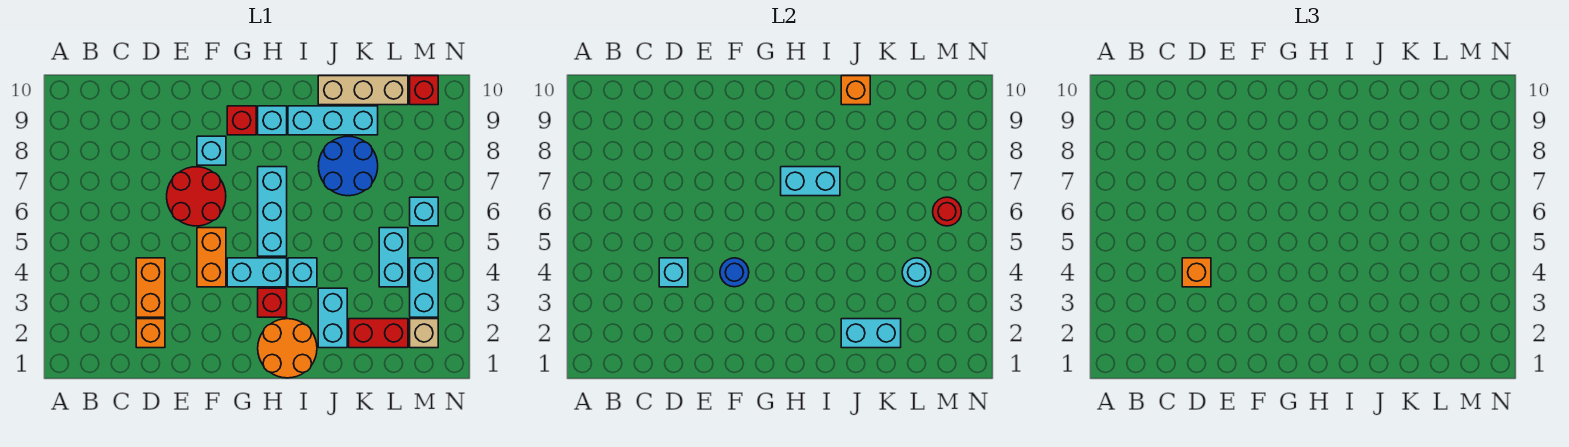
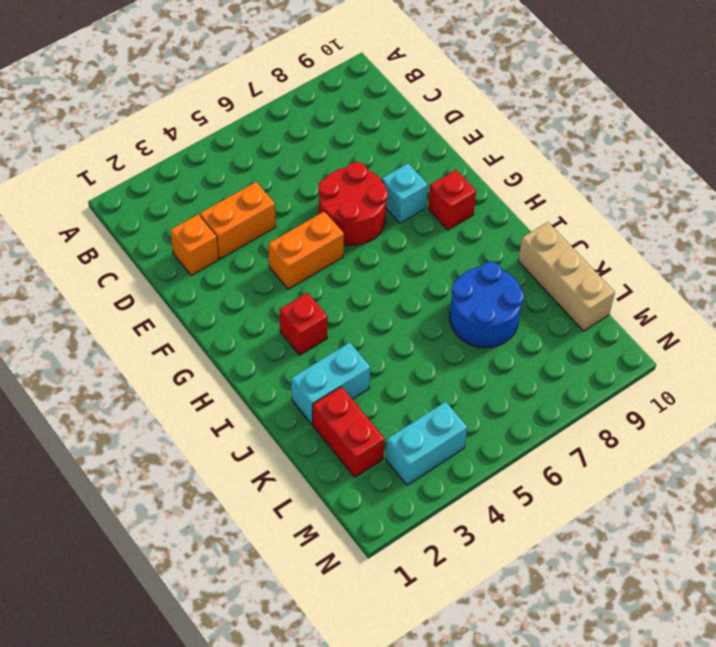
none -> cyan 1x2 brick [227,258,287,287]
none -> orange 2x2 round brick [258,319,317,378]
none -> cyan 1x3 brick [258,167,287,256]
none -> cyan 1x1 brick [258,106,287,135]

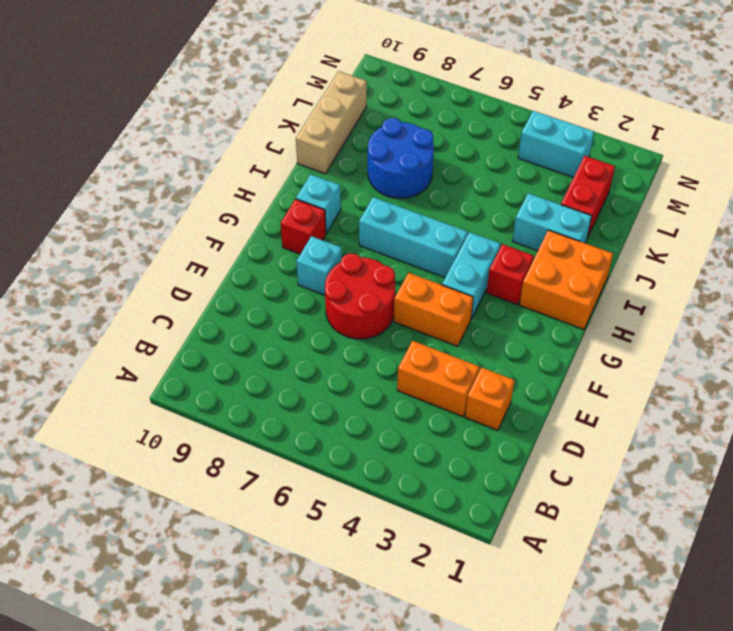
orange 2x2 brick [519,230,613,329] -> orange 2x2 round brick [258,319,317,378]
none -> cyan 1x1 brick [288,258,317,287]
none -> cyan 1x3 brick [288,106,378,135]
none -> cyan 1x2 brick [379,228,408,287]
none -> tan 1x1 brick [410,319,438,348]

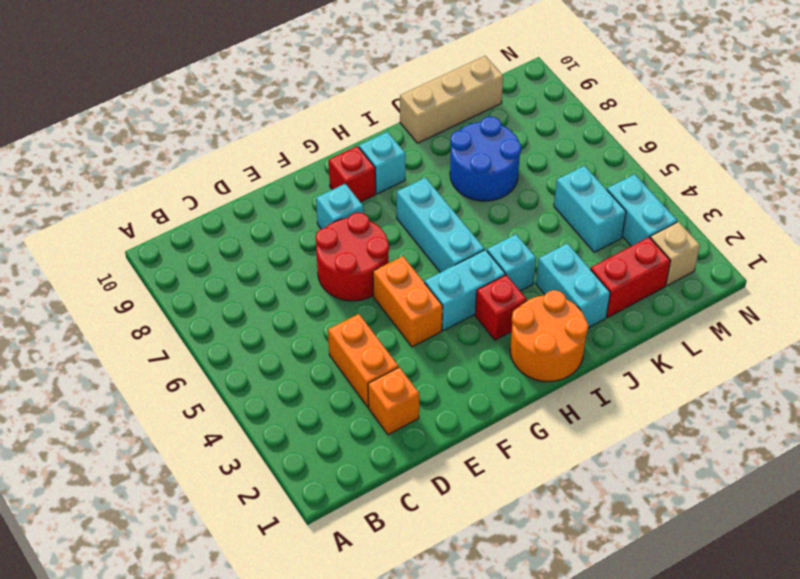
none -> cyan 1x3 brick [288,106,378,135]
none -> cyan 1x1 brick [410,197,438,226]
none -> red 1x1 brick [410,76,438,105]
none -> cyan 1x1 brick [659,258,688,287]

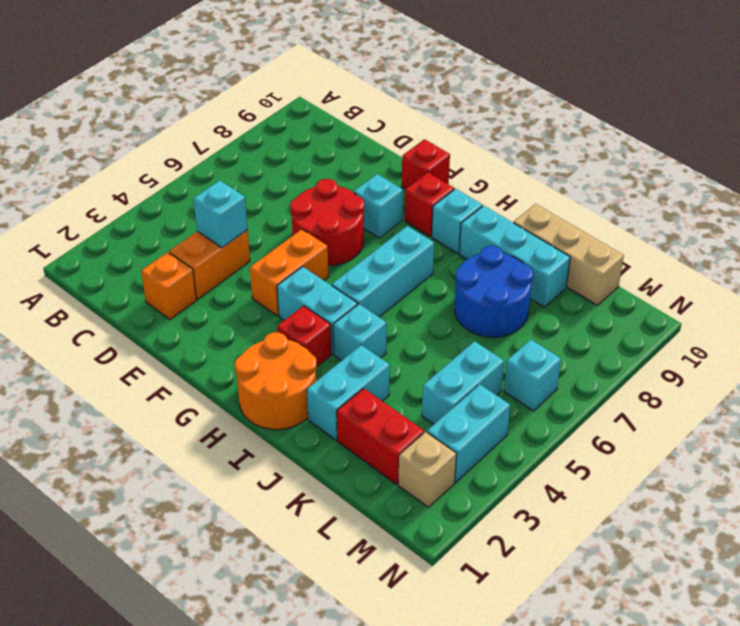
red 1x1 brick [402,139,450,189] -> red 1x1 brick moved to [410,76,438,105]
none -> blue 1x1 round brick [720,258,749,287]
none -> cyan 1x2 brick [781,167,840,196]
none -> cyan 1x2 brick [841,319,901,348]
none -> orange 1x1 brick [841,76,870,105]

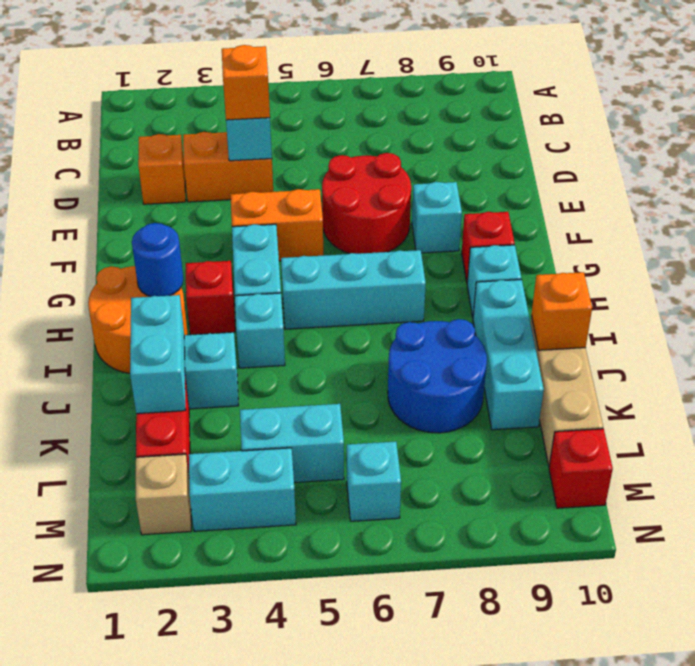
blue 1x1 round brick [132,223,183,297] -> blue 1x1 round brick moved to [720,258,749,287]
none -> cyan 1x2 brick [781,167,840,196]
none -> cyan 1x1 round brick [902,258,931,287]
none -> red 1x1 round brick [933,197,961,226]

